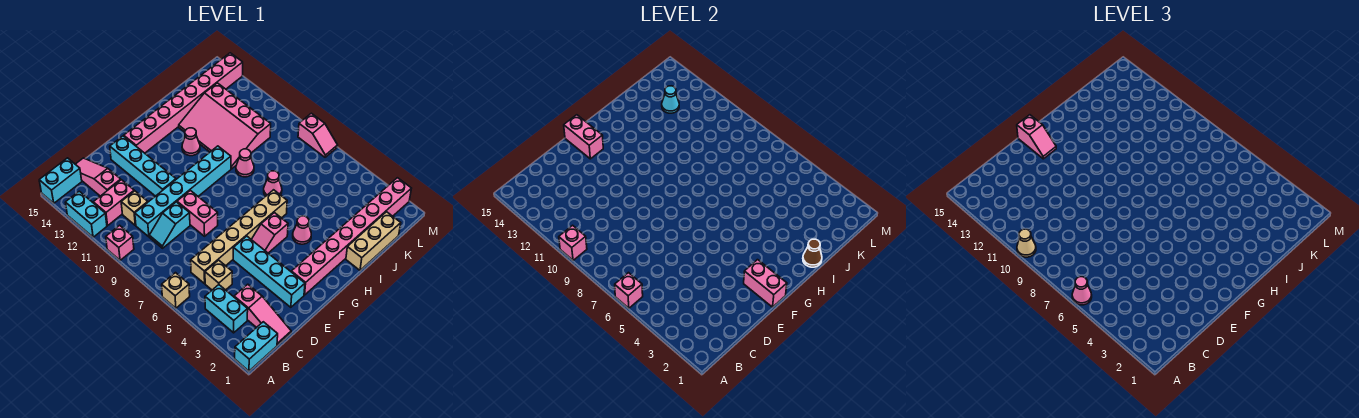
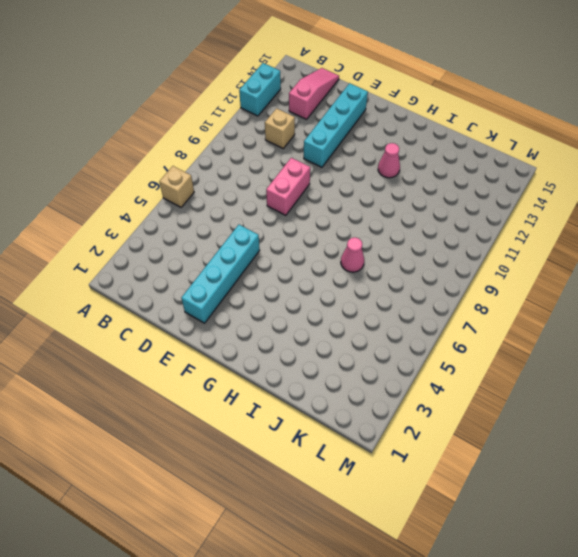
none -> cyan 1x2 brick [235,322,278,371]
none -> pink 1x1 brick [106,225,134,260]
none -> cyan 1x2 brick [39,158,82,203]
none -> cyan 1x2 brick [205,285,248,333]

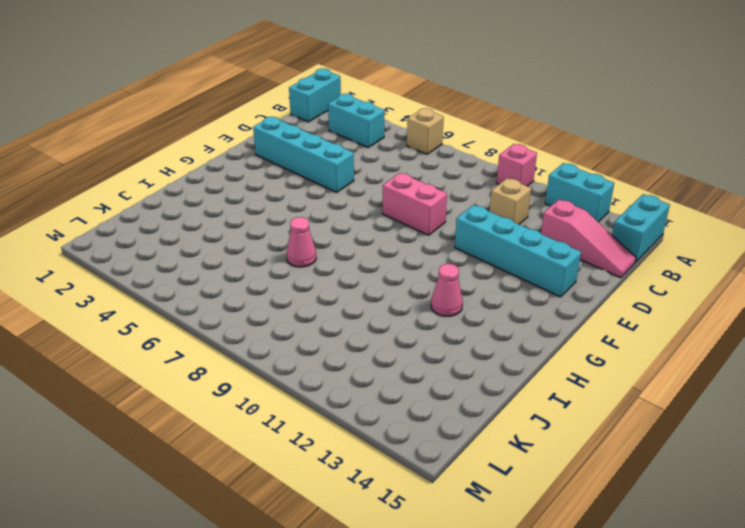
none -> pink 1x2 brick [93,180,134,225]
none -> pink 1x3 slope [234,284,291,345]
none -> tan 1x1 brick [205,260,232,290]
none -> tan 1x6 brick [191,190,287,284]

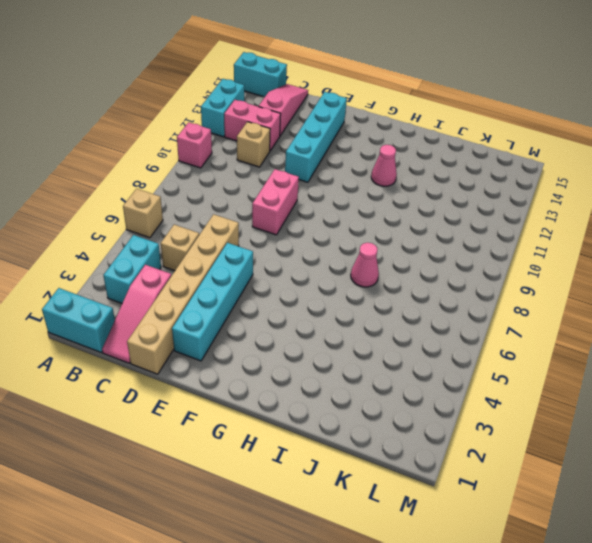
tan 1x6 brick [127,214,239,374] -> tan 1x6 brick turned to [191,190,287,284]
none -> cyan 1x2 slope [149,202,190,248]
none -> cyan 1x6 brick [135,146,231,237]
none -> pink 1x8 brick [291,178,411,295]
none -> pink 1x2 slope [251,213,288,253]

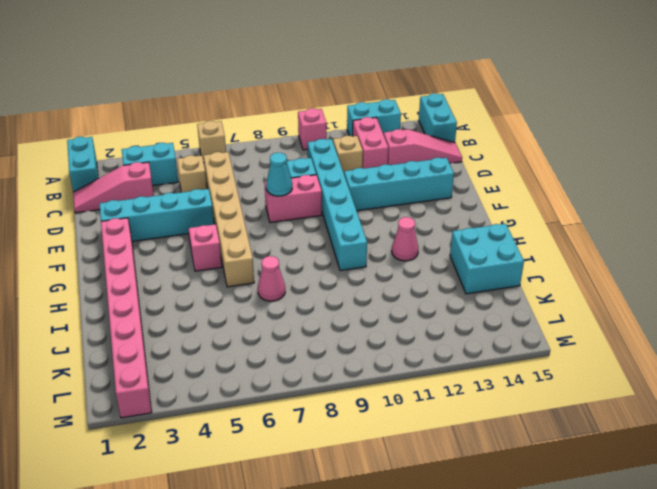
cyan 1x1 cone [266,153,292,196] -> cyan 1x1 cone moved to [662,86,679,113]
cyan 2x2 brick [450,224,524,294] -> pink 1x8 brick [124,53,243,153]
none -> pink 1x1 cone [293,216,311,244]
none -> tan 1x3 brick [346,212,401,270]
none -> pink 1x1 cone [236,149,254,177]
none -> pink 3x4 slope [179,83,271,169]

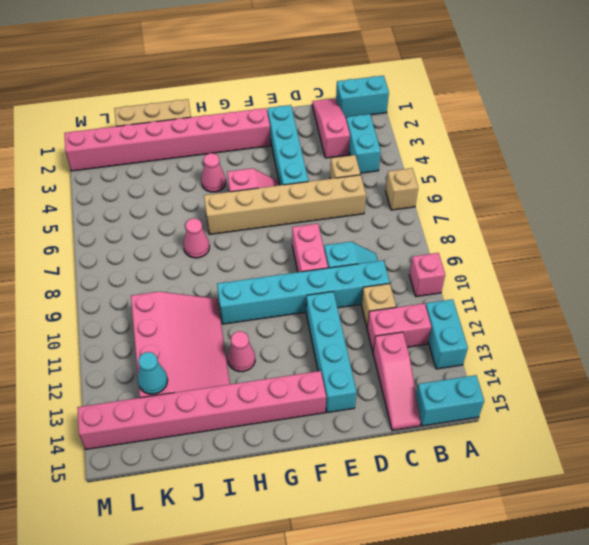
none -> pink 1x1 cone [236,149,254,177]
none -> pink 1x2 slope [298,113,338,157]
none -> pink 1x1 brick [615,273,643,308]
none -> pink 1x1 brick [559,225,587,260]

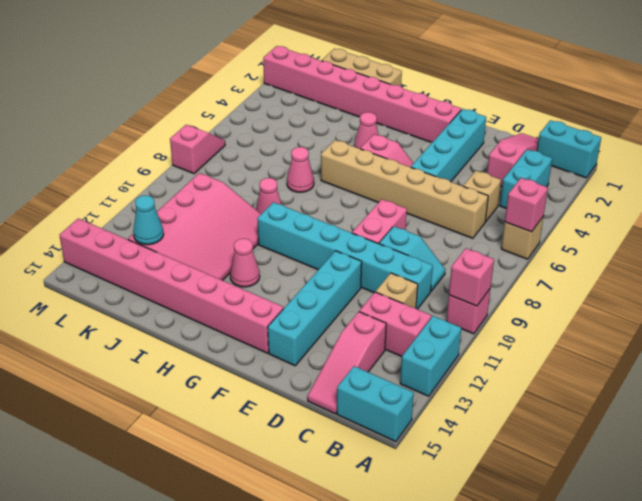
none -> pink 1x2 brick [744,260,787,307]
none -> pink 1x2 brick [564,115,603,159]
none -> brown 1x1 cone [803,239,822,267]
none -> pink 1x1 cone [1072,277,1092,305]

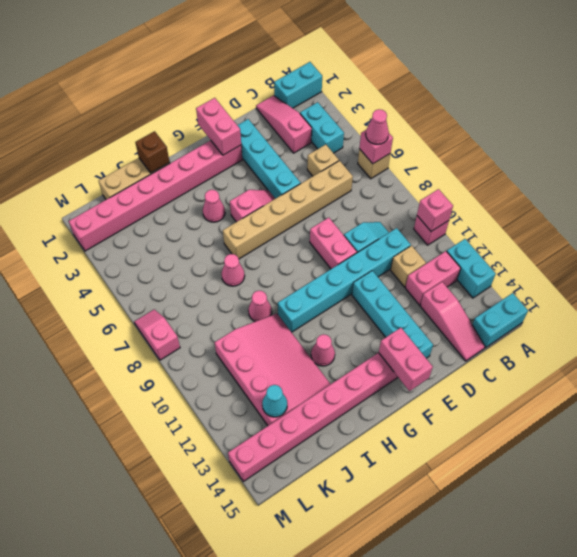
brown 1x1 brick [135,131,170,173] -> brown 1x1 cone [803,239,822,267]
none -> tan 1x1 cone [1017,229,1036,257]
none -> pink 1x2 slope [1017,115,1056,159]

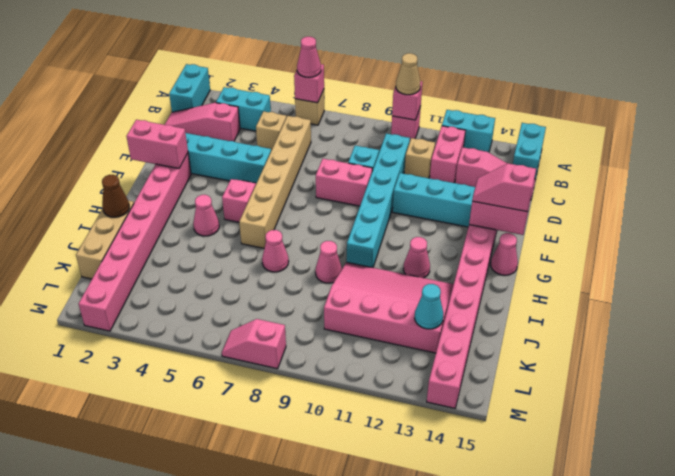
pink 1x1 cone [491,233,518,275] -> none

